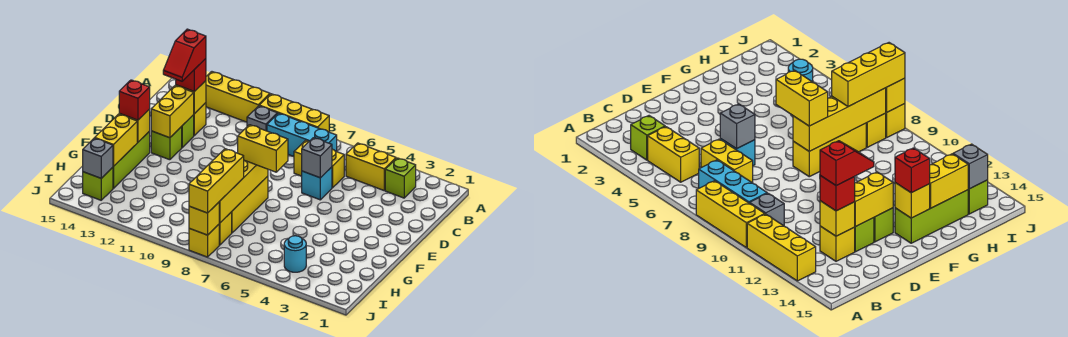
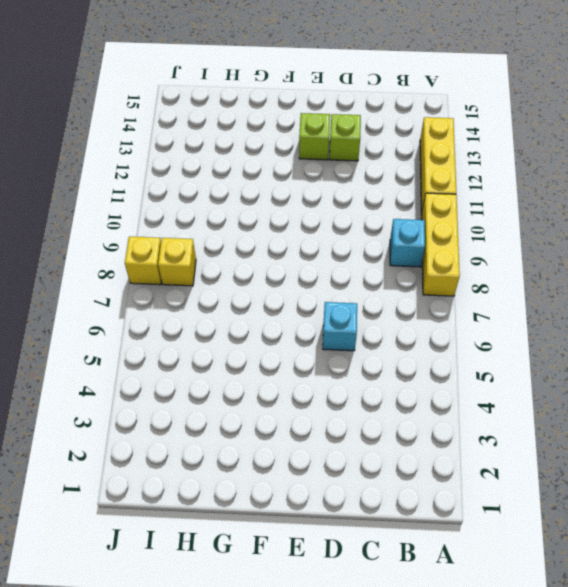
cyan 1x1 brick [390,219,425,267] -> cyan 1x3 brick [267,113,337,157]
none -> lime 1x1 brick [385,158,416,198]
none -> yellow 1x2 brick [346,143,396,190]
none -> grey 1x1 brick [247,106,278,131]
none -> yellow 1x2 brick [294,140,344,188]

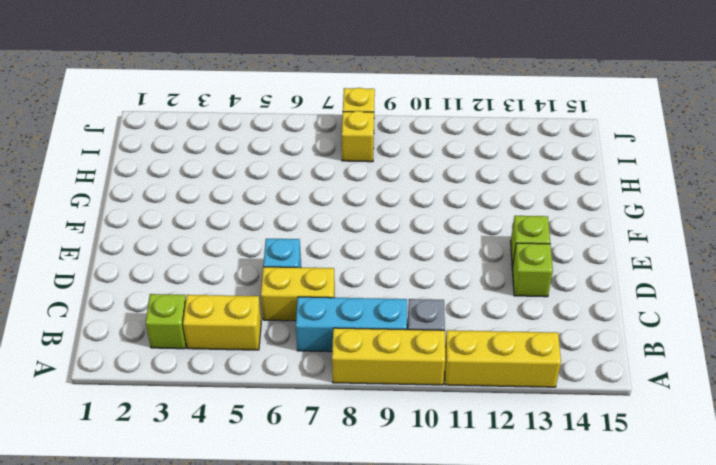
none -> yellow 1x1 brick [194,103,206,135]
none -> yellow 1x3 brick [232,176,268,233]
none -> lime 1x3 brick [113,131,150,188]
none -> cyan 1x1 round brick [284,236,306,272]

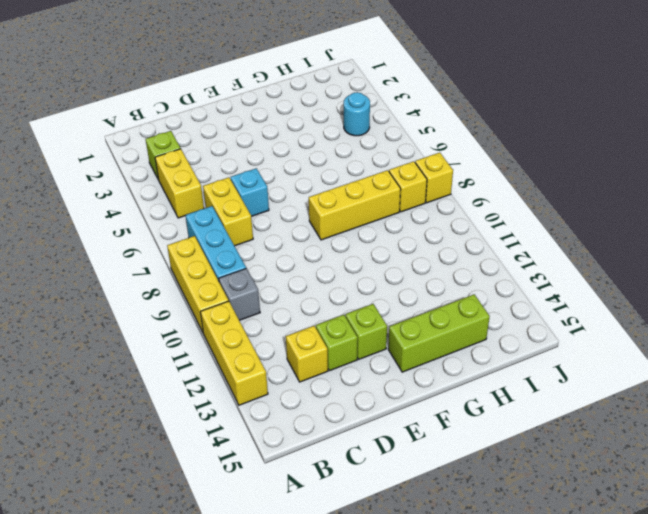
none -> lime 1x1 brick [83,168,113,200]
none -> yellow 1x1 brick [176,81,206,114]
none -> grey 1x1 brick [302,138,332,178]
none -> yellow 1x2 brick [151,85,194,138]

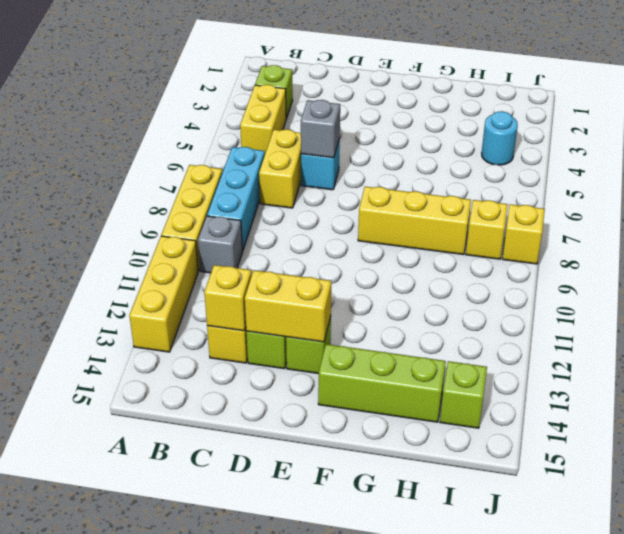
none -> yellow 1x4 brick [219,160,268,223]
none -> yellow 1x1 brick [120,109,150,142]
none -> yellow 1x2 brick [95,114,137,166]
none -> grey 1x1 brick [83,138,113,178]

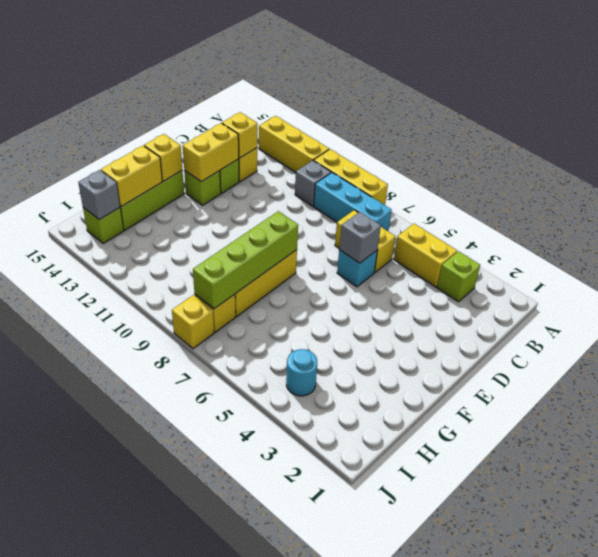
lime 1x4 brick [193,211,298,309] -> yellow 1x4 brick [219,160,268,223]
none -> yellow 1x1 brick [189,202,219,235]
none -> red 1x1 brick [176,59,206,92]
none -> yellow 1x2 brick [238,125,288,172]
none -> red 1x1 brick [119,80,150,120]

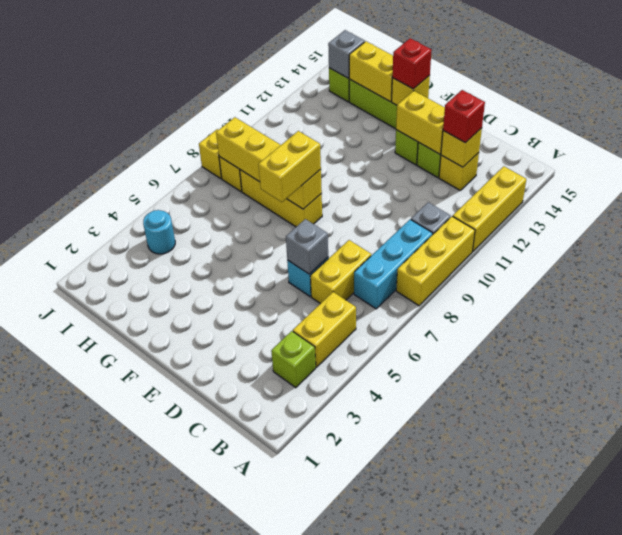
none -> yellow 1x1 brick [189,202,219,235]
none -> yellow 1x3 brick [189,149,244,213]
none -> red 1x2 slope [163,29,206,81]

